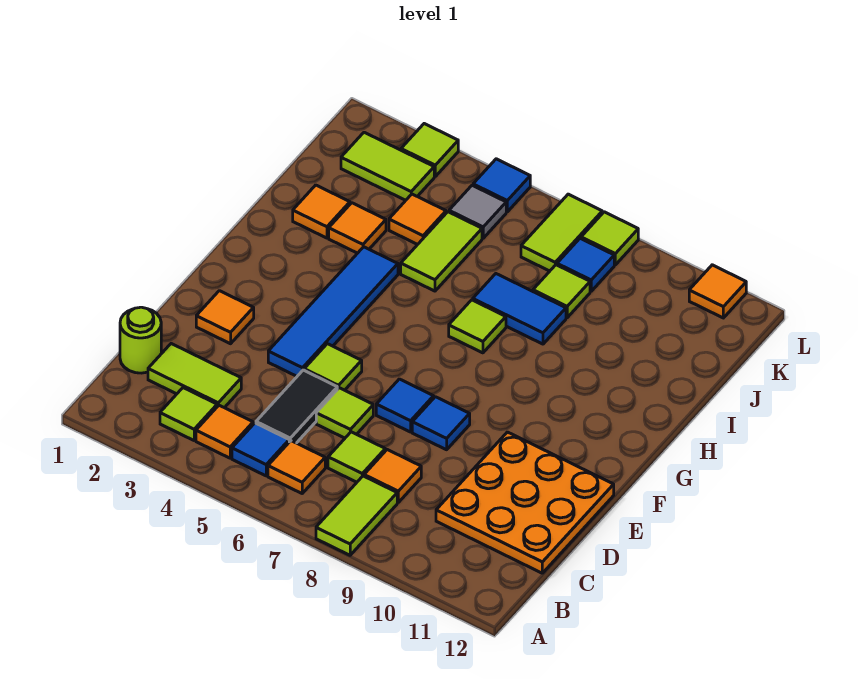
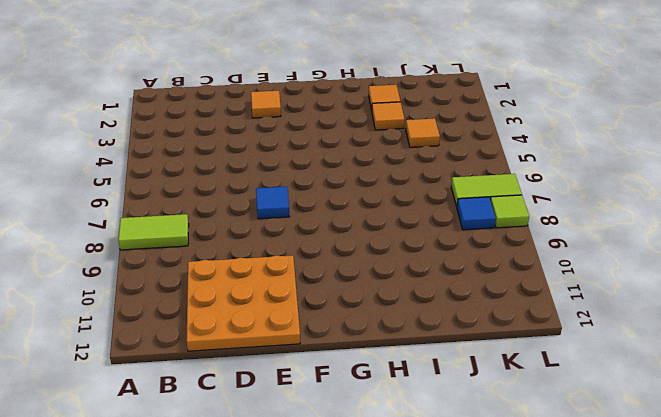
none -> lime 1x1 tile [160,388,217,440]
none -> orange 1x1 tile [196,405,253,458]
none -> blue 1x1 tile [232,423,289,476]
none -> orange 1x1 tile [268,441,325,493]

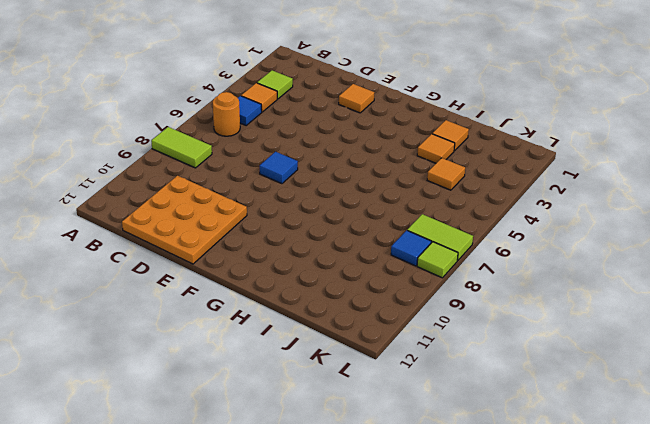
orange 1x1 round brick [213,92,240,136] -> orange 1x1 tile [268,441,325,493]
none -> lime 1x1 round brick [120,307,161,373]
none -> lime 1x2 tile [148,344,241,408]
none -> black 1x2 tile [256,370,337,443]
none -> lime 1x1 tile [328,432,385,482]

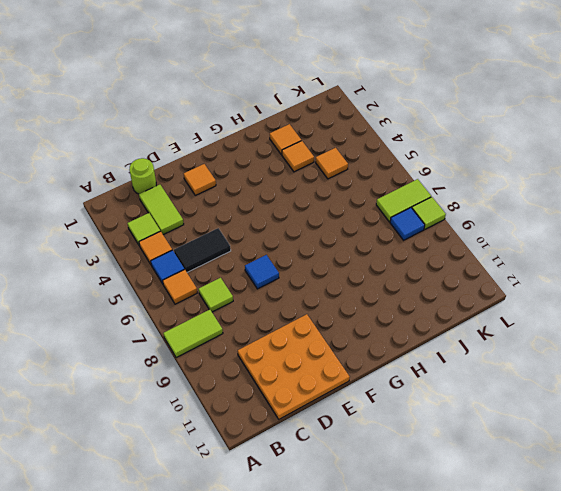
none -> orange 1x1 tile [364,450,421,502]
none -> lime 1x1 tile [316,388,373,438]
none -> blue 1x4 tile [268,247,398,376]
none -> lime 1x1 tile [304,344,362,390]

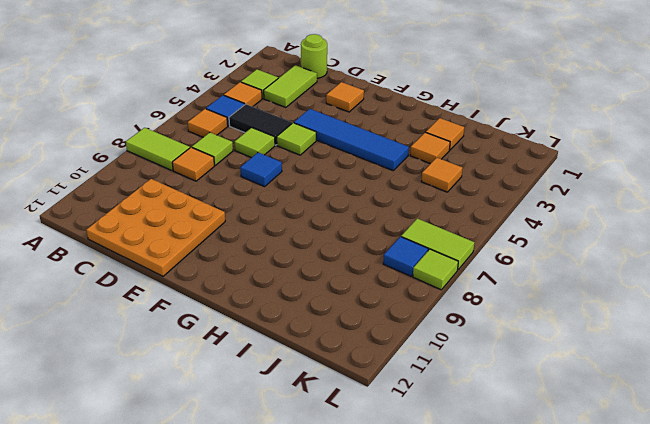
none -> blue 1x1 tile [412,397,470,450]
none -> lime 1x1 tile [449,300,506,353]
none -> lime 1x2 tile [401,212,482,291]
none -> blue 1x2 tile [473,274,566,344]

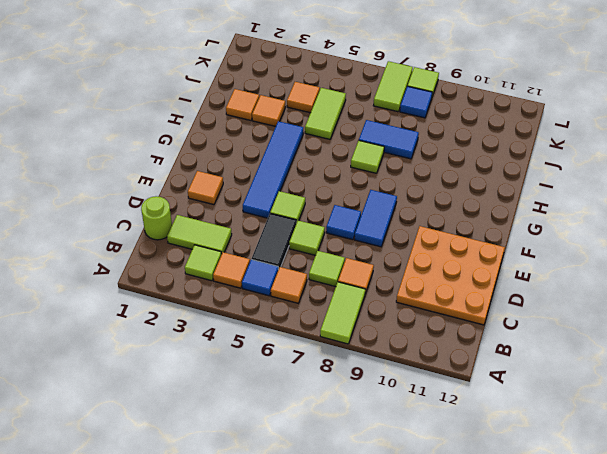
blue 1x2 tile [355,190,397,247] -> blue 1x1 tile [412,397,470,450]
none -> lime 1x1 tile [533,265,590,318]
none -> lime 1x2 tile [341,132,434,200]
none -> grey 1x1 tile [449,185,506,238]
none -> lime 1x1 tile [401,124,458,176]

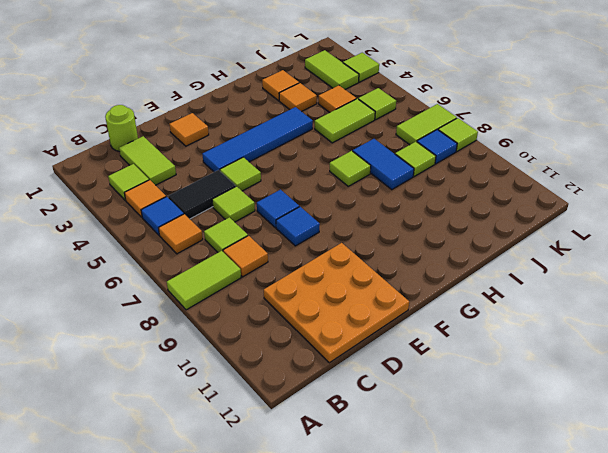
lime 1x1 tile [358,88,396,119] -> grey 1x1 tile [449,185,506,238]
none -> blue 1x1 tile [473,159,530,212]
none -> orange 1x1 tile [689,265,746,318]

